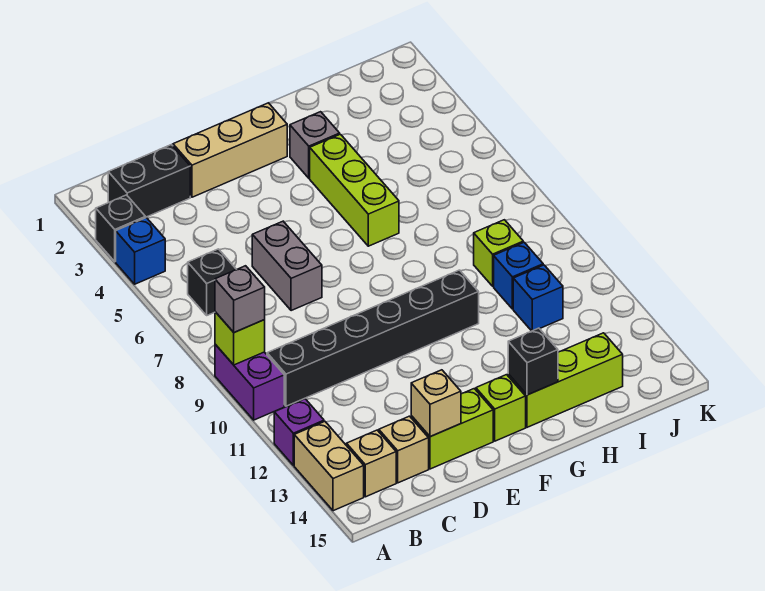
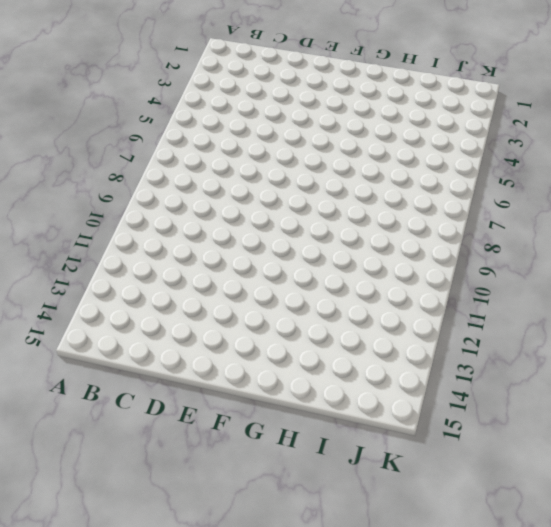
none -> black 1x1 brick [96,195,146,262]
none -> blue 1x1 brick [116,218,165,284]
none -> purple 1x2 brick [215,344,284,420]

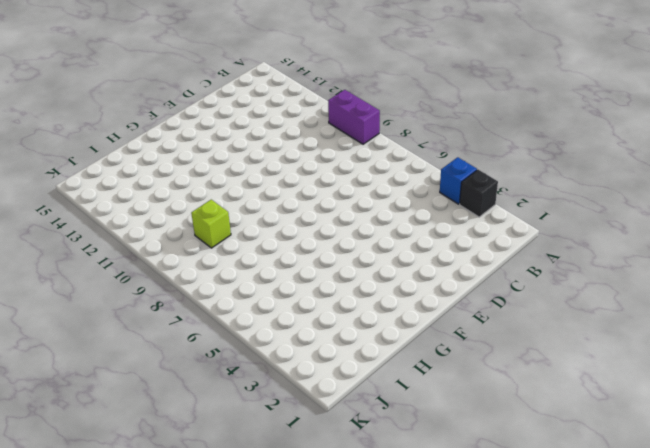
none -> purple 1x1 brick [274,399,324,465]
none -> tan 1x2 brick [294,422,364,511]
none -> black 1x2 brick [108,145,190,217]

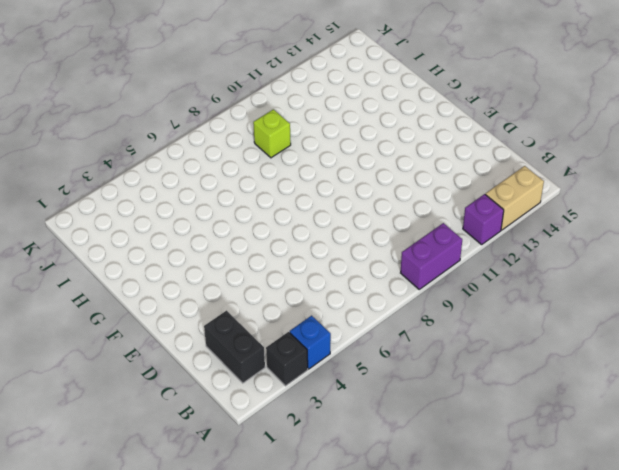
none -> black 1x1 brick [188,249,236,315]
none -> black 1x6 brick [267,270,479,406]
none -> tan 1x1 brick [346,430,396,497]

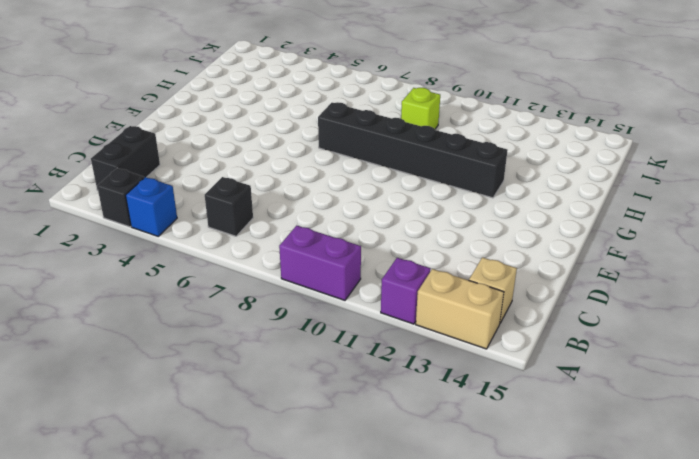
black 1x6 brick [318,102,508,198] -> black 1x6 brick turned to [267,270,479,406]
none -> tan 1x1 brick [379,416,429,483]
none -> tan 1x3 brick [173,103,287,197]
none -> grey 1x2 brick [252,221,322,311]

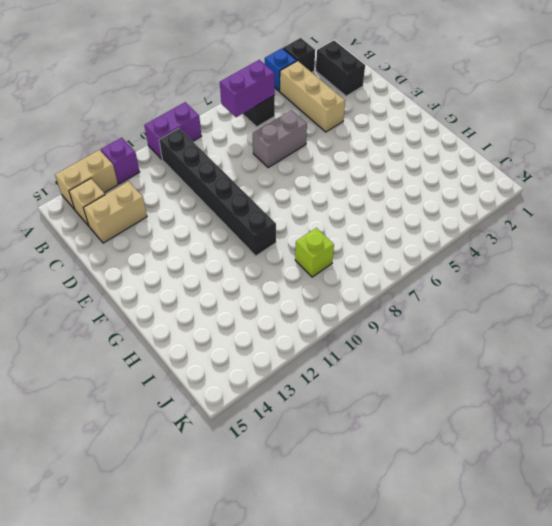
tan 1x3 brick [280,61,345,132] -> tan 1x3 brick moved to [173,103,287,197]
purple 1x2 brick [220,60,275,117] -> none
tan 1x2 brick [84,182,147,243] -> tan 1x1 brick [379,416,429,483]
none -> lime 1x2 brick [411,389,493,469]
none -> lime 1x1 brick [476,375,526,441]
none -> grey 1x1 brick [290,112,340,178]

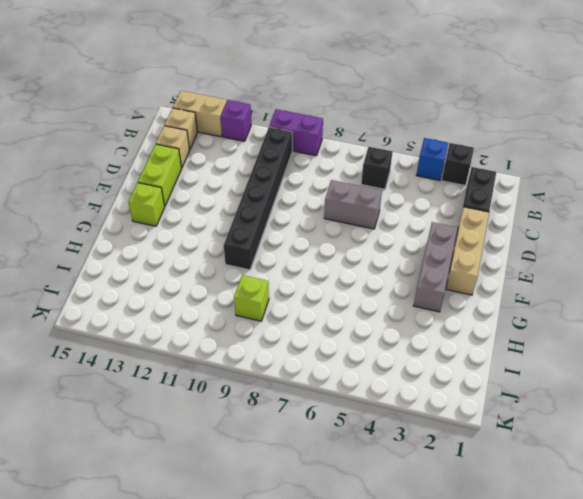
grey 1x3 brick [414,222,458,312] -> grey 1x1 brick [290,112,340,178]
none -> lime 1x3 brick [310,134,399,246]
none -> lime 1x3 brick [508,333,623,427]
none -> blue 1x1 brick [494,242,543,309]

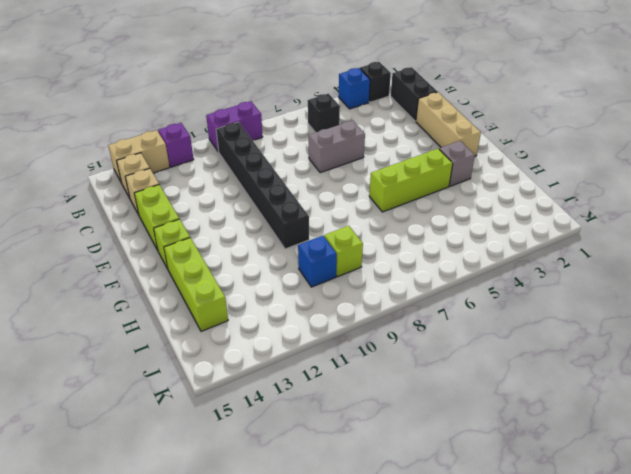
none -> blue 1x1 brick [513,265,563,331]
none -> lime 1x1 brick [215,312,265,365]
none -> tan 1x1 brick [411,370,461,437]

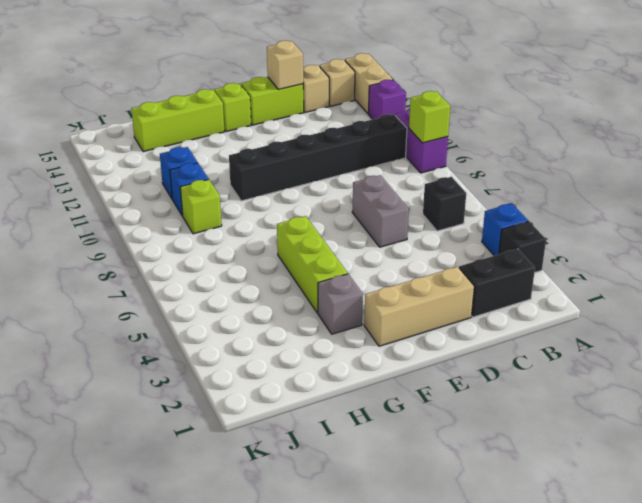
none -> black 1x1 brick [508,328,558,395]
none -> grey 1x1 brick [215,266,265,332]

